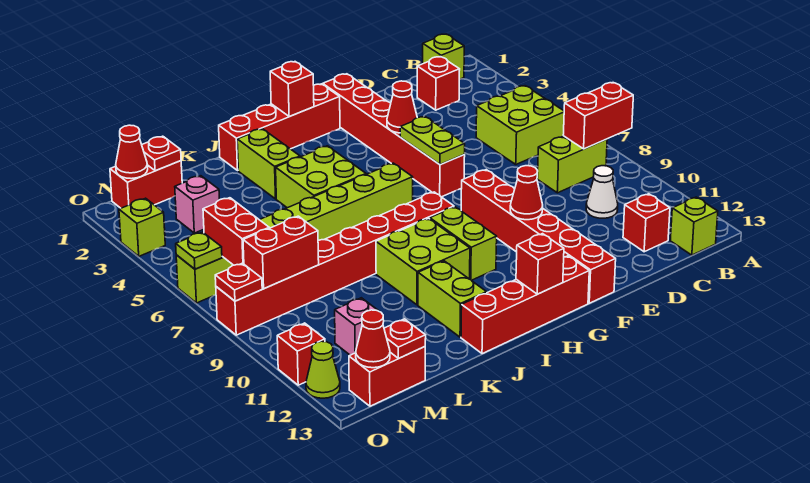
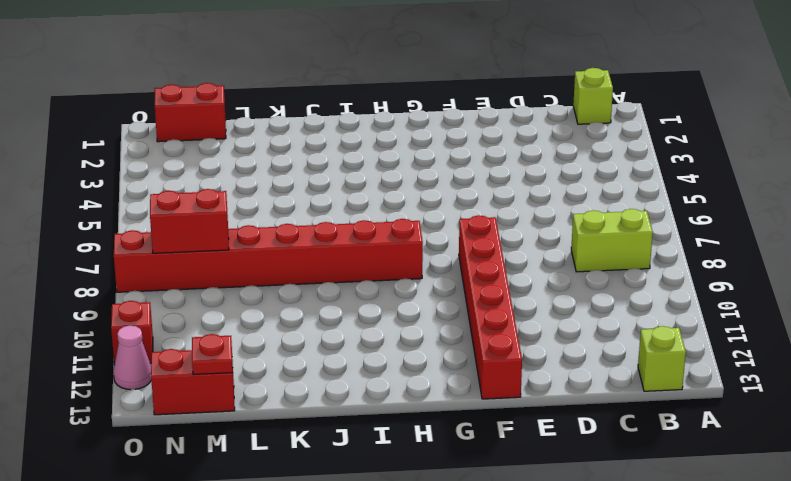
pink 1x1 cone [113,325,151,390] -> lime 1x1 cone [306,341,340,398]
none -> lime 2x2 brick [476,86,564,164]
none -> red 1x1 brick [417,57,460,110]
none -> white 1x1 cone [586,166,618,218]
none -> red 1x1 brick [623,194,670,252]

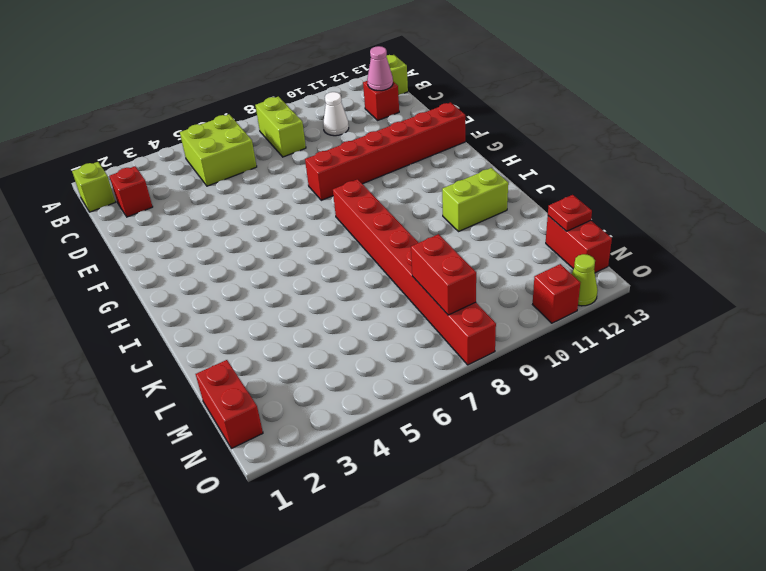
pink 1x1 cone [367,46,393,91] -> none
none -> red 1x6 brick [323,74,465,197]
none -> red 1x4 brick [219,84,340,170]
none -> red 1x4 brick [461,256,589,354]
none -> lime 1x8 brick [176,163,413,303]

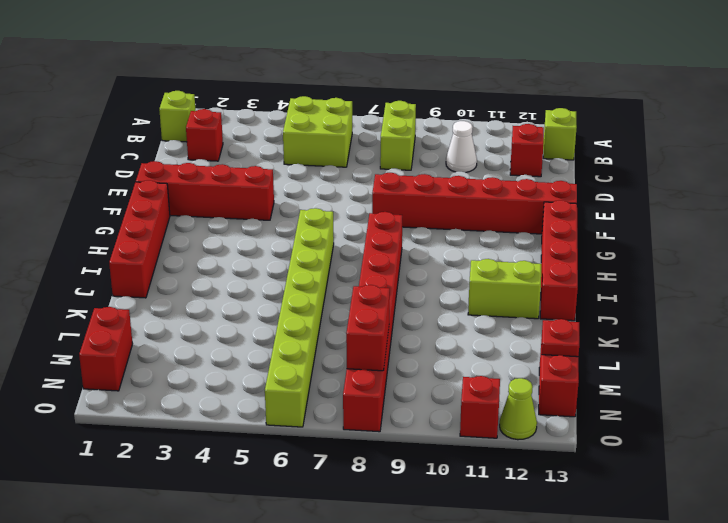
red 1x4 brick [136,161,274,220] -> red 1x6 brick [323,74,465,197]
none -> lime 1x2 brick [430,207,497,280]
none -> lime 2x2 brick [276,146,366,208]
none -> lime 2x2 brick [376,218,470,305]
none -> lime 1x2 brick [237,129,300,199]

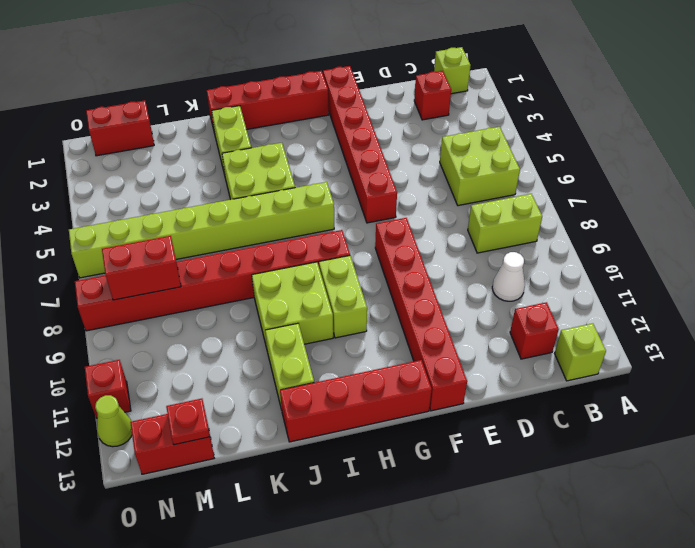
none -> pink 1x1 brick [175,176,220,233]
none -> pink 1x1 brick [335,298,378,355]
none -> lime 1x1 brick [119,198,165,256]
none -> red 1x2 brick [563,83,633,149]

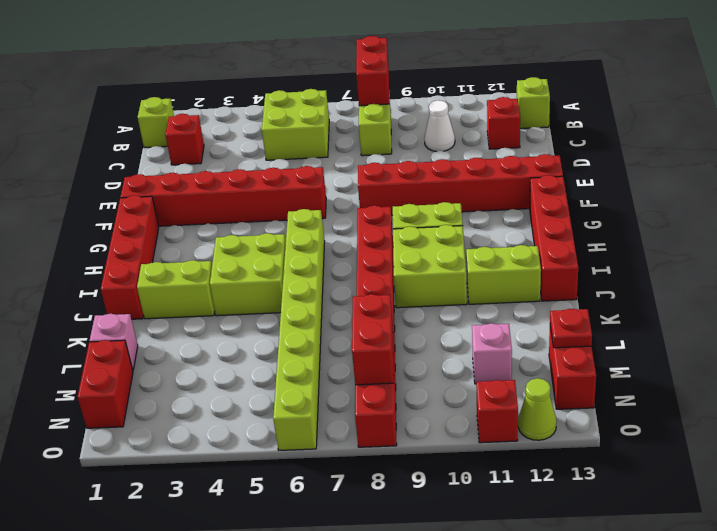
pink 1x1 brick [90,314,138,370] -> pink 1x1 brick moved to [175,176,220,233]
none -> lime 1x1 brick [119,198,165,256]
none -> red 1x1 cone [387,81,417,133]
none -> lime 1x2 plate [400,117,465,165]
none -> red 1x1 cone [510,166,543,220]

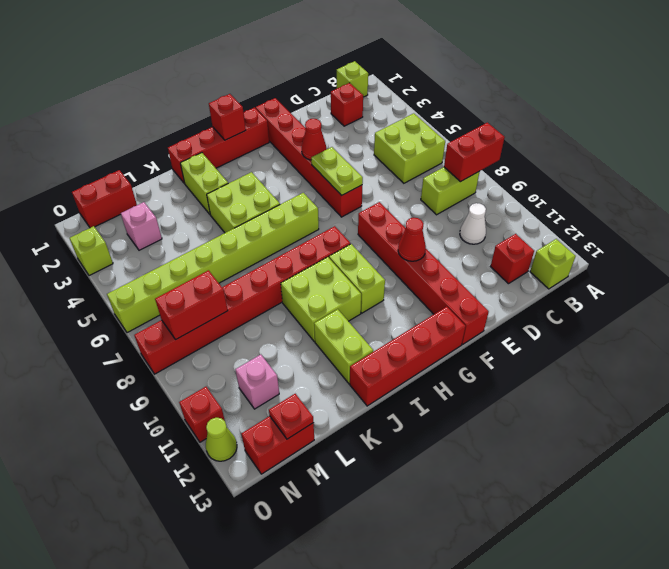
none -> red 1x1 brick [516,234,564,294]
none -> red 1x1 plate [142,136,181,171]
none -> red 1x1 cone [116,125,148,179]
none -> red 1x2 brick [203,198,269,265]

